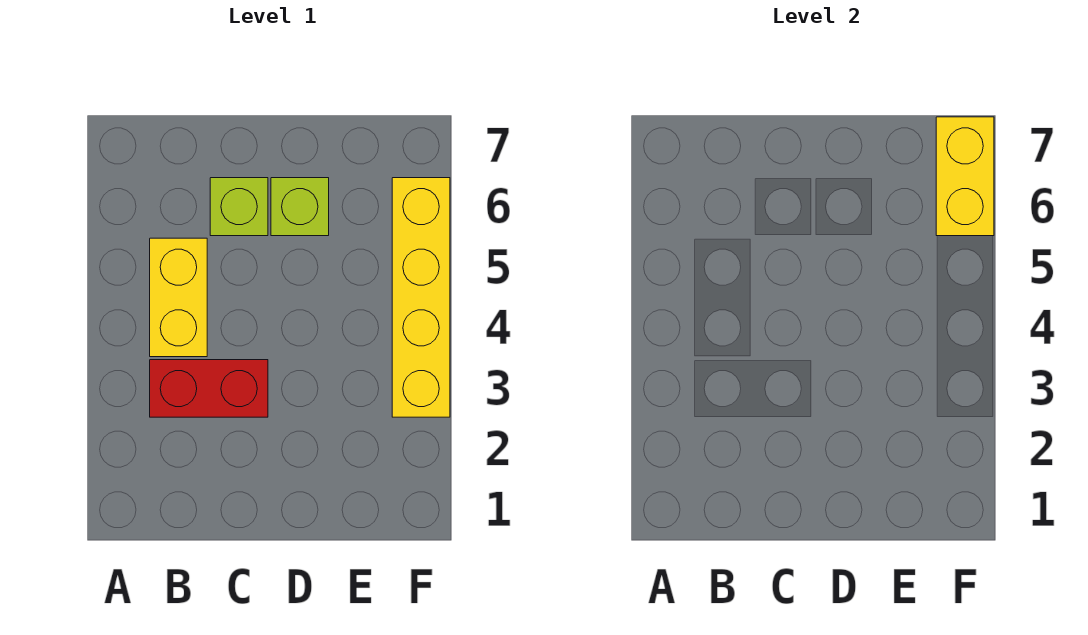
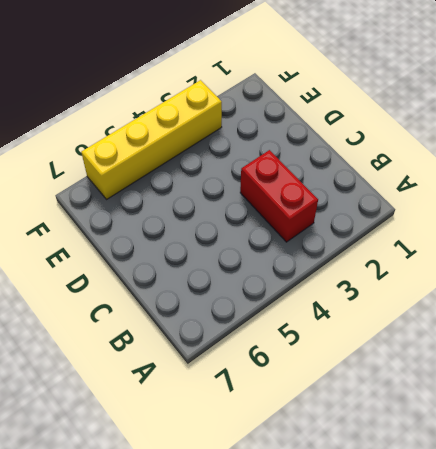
none -> yellow 1x2 brick [150,238,207,357]
none -> lime 1x1 brick [210,178,268,236]

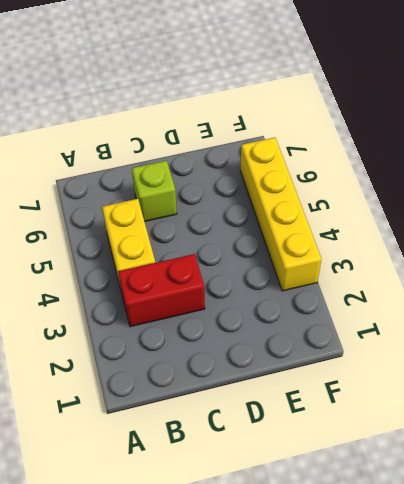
none -> lime 1x1 brick [271,178,329,236]
none -> yellow 1x2 brick [936,117,994,236]

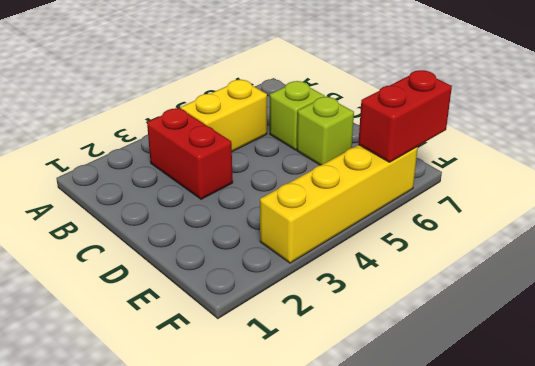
red 1x2 brick [358,70,452,162] -> yellow 1x2 brick [936,117,994,236]

